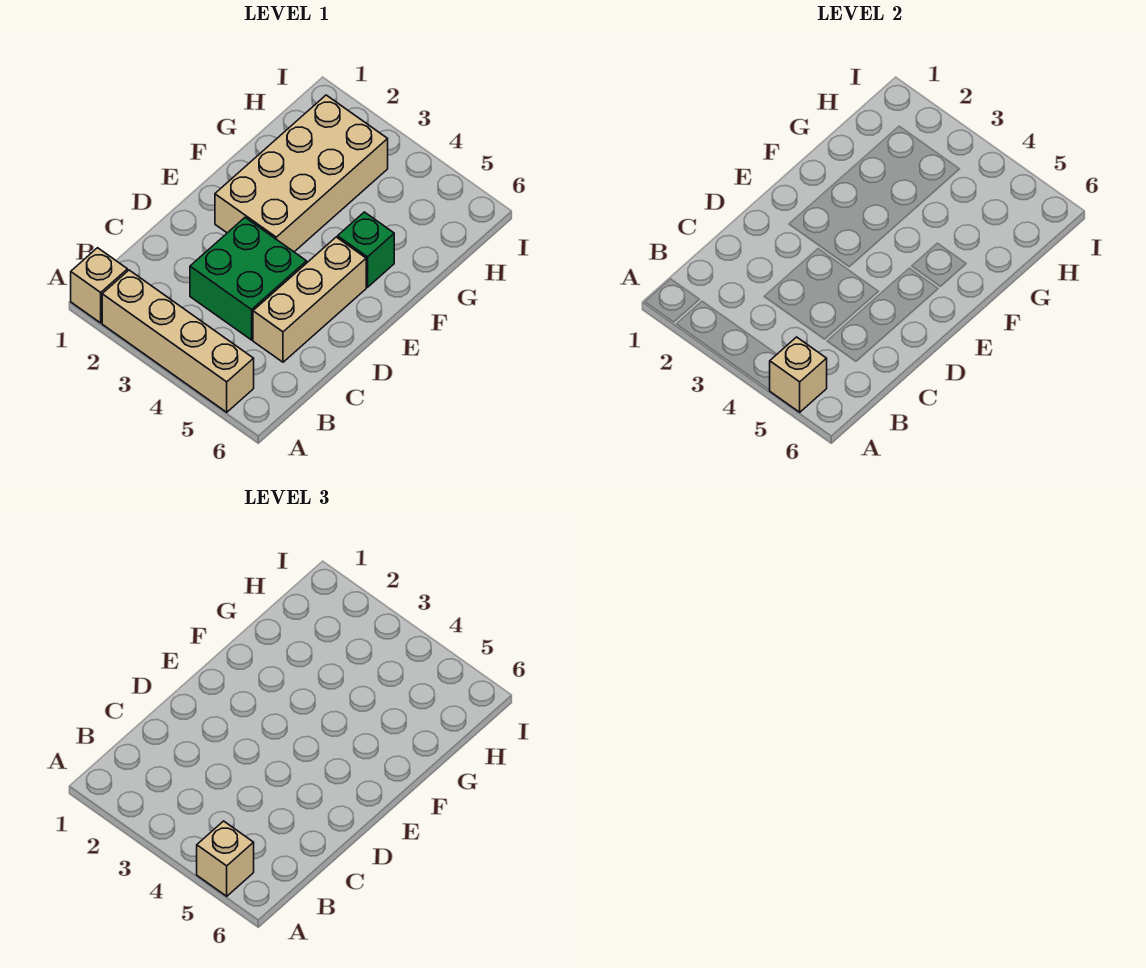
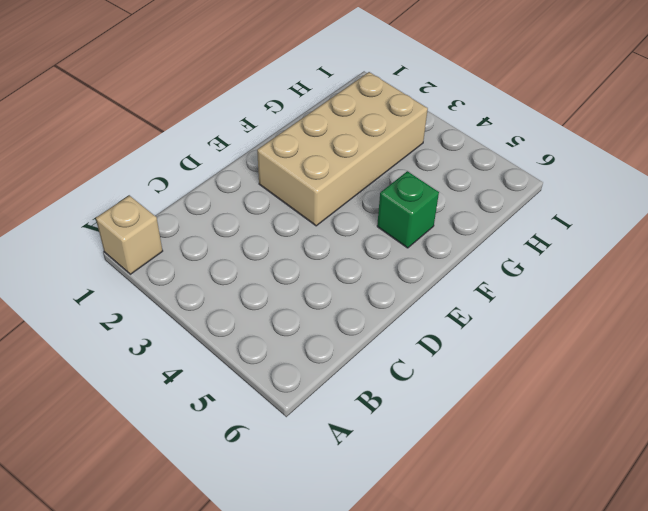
none -> tan 1x4 brick [102,270,254,412]
none -> green 2x2 brick [190,218,307,340]

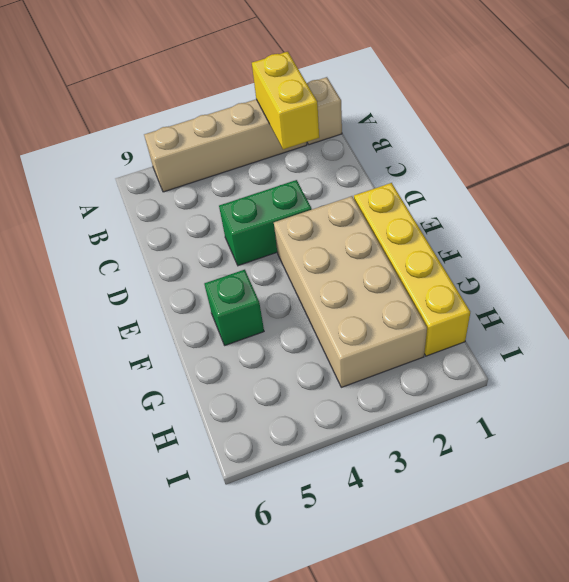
yellow 1x2 brick [252,52,319,149] -> none
green 1x2 brick [219,180,312,266] -> green 2x2 brick [190,218,307,340]
yellow 1x4 brick [354,183,470,356] -> none
none -> tan 1x3 brick [253,237,366,362]
none -> tan 1x1 brick [770,337,827,412]

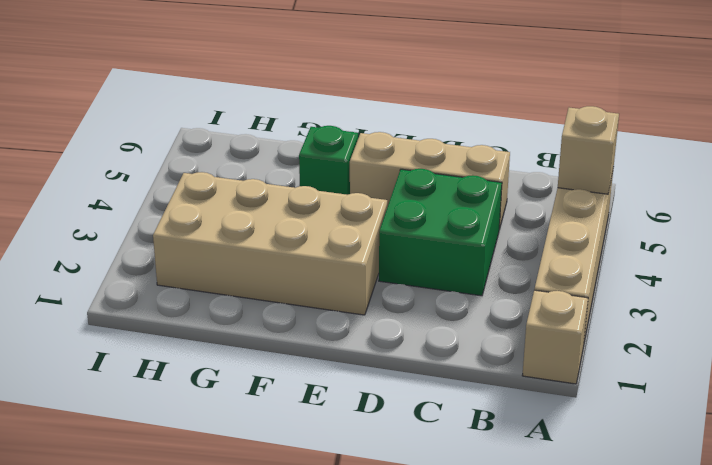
none -> tan 1x1 brick [197,821,254,896]

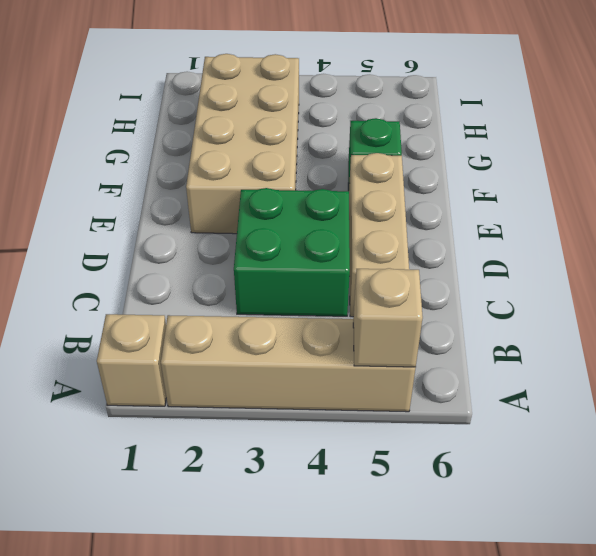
none -> tan 1x1 brick [197,821,254,896]

